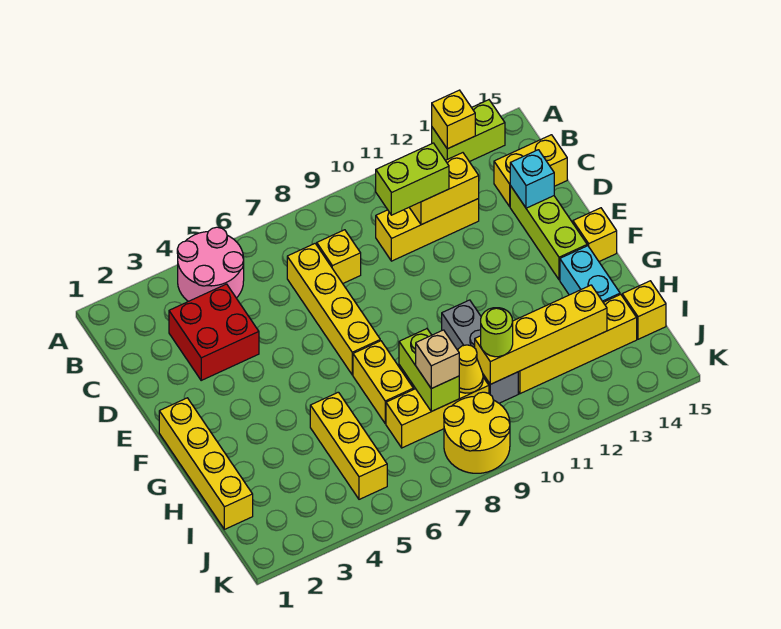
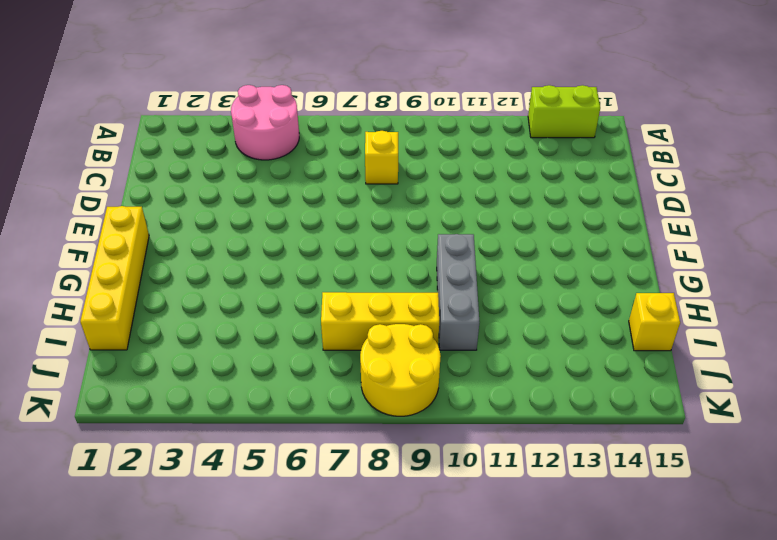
none -> red 2x2 brick [169,284,259,380]
none -> yellow 1x4 brick [287,244,380,375]
none -> yellow 1x3 brick [376,199,479,261]

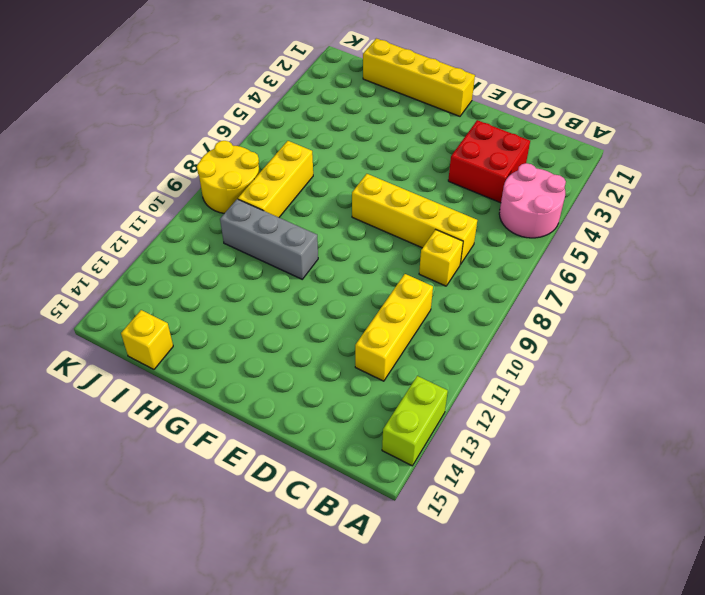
none -> yellow 1x2 brick [494,135,567,207]
none -> lime 1x3 brick [510,186,587,280]
none -> yellow 1x1 brick [573,208,617,261]

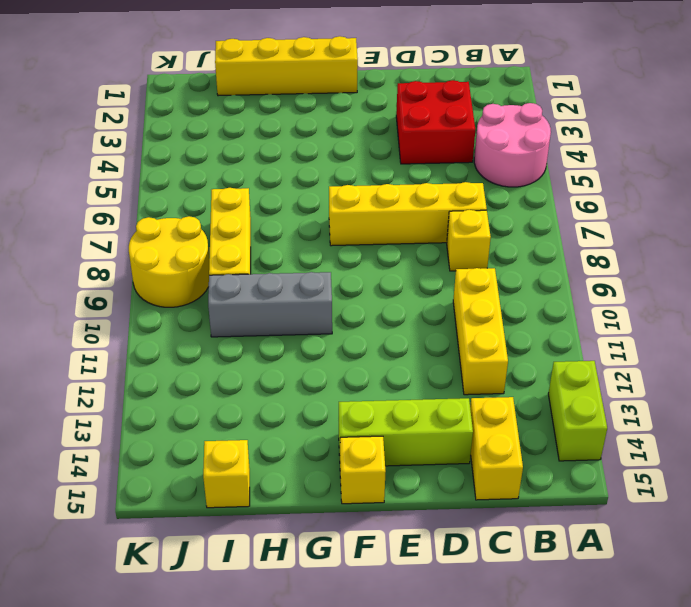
none -> yellow 1x2 brick [353,341,413,424]
none -> cyan 1x2 brick [560,246,620,302]
none -> yellow 1x3 brick [310,392,387,499]

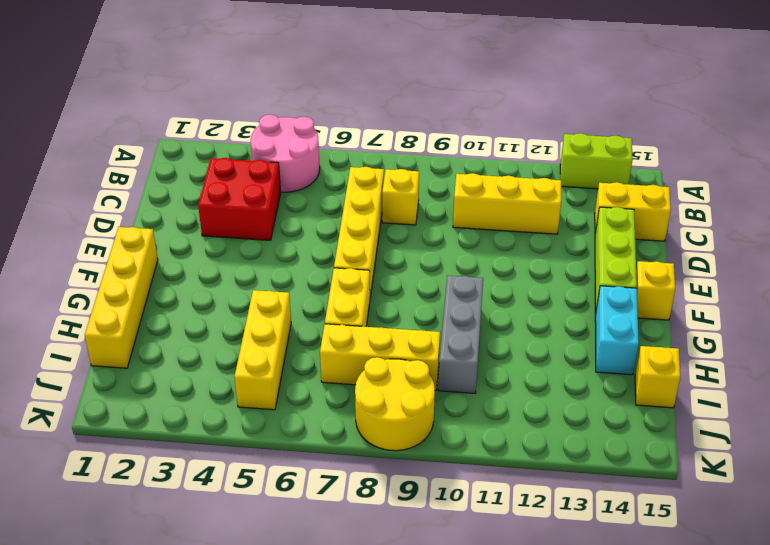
none -> yellow 1x4 brick [518,294,637,394]
none -> yellow 1x1 brick [432,90,475,149]
none -> yellow 1x2 brick [409,153,479,225]

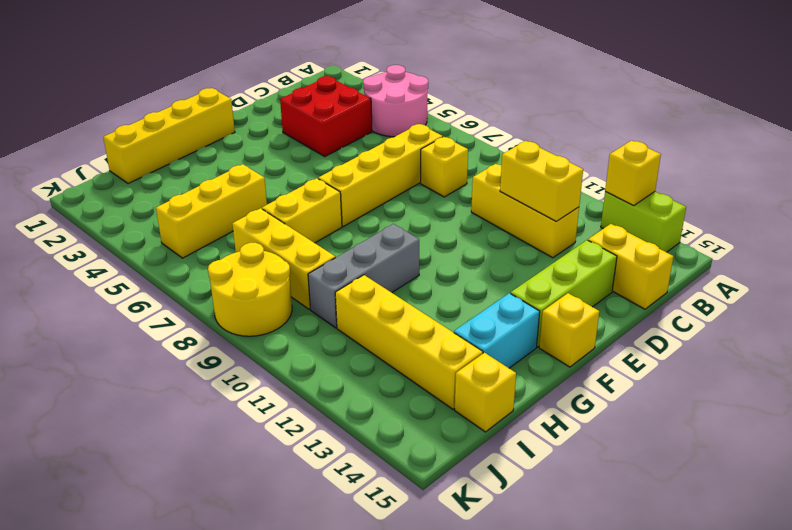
none -> cyan 1x1 brick [510,150,554,208]
none -> lime 1x2 brick [399,329,459,412]
none -> yellow 1x1 cone [458,345,483,393]

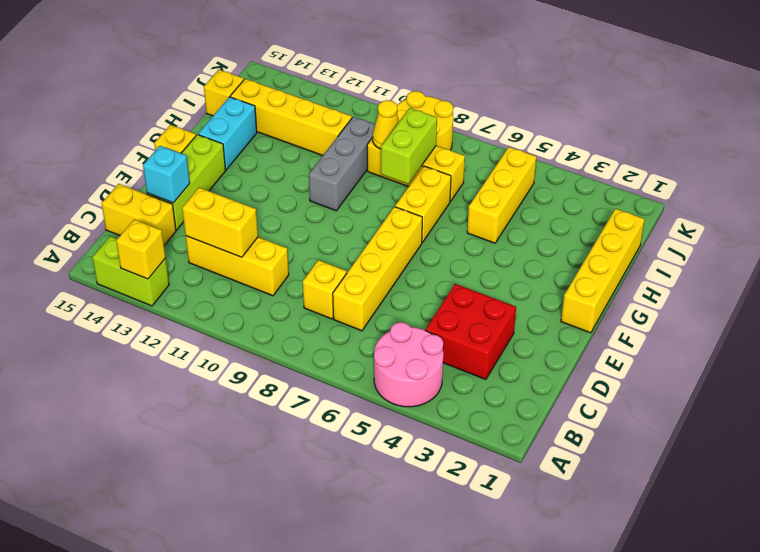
none -> yellow 1x4 brick [475,285,607,384]
none -> lime 1x2 brick [376,143,449,215]
none -> tan 1x1 brick [416,330,459,389]

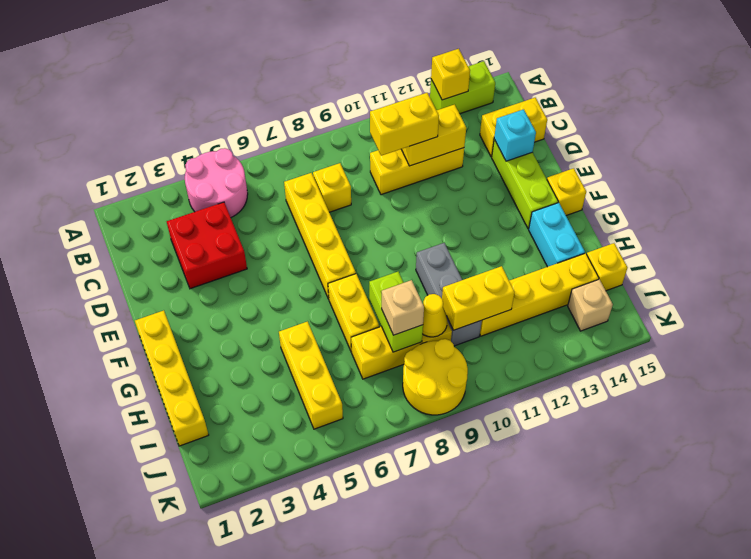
yellow 1x2 brick [370,93,439,156] -> lime 1x2 brick [376,143,449,215]
yellow 1x2 brick [442,266,515,330] -> yellow 1x4 brick [475,285,607,384]
tan 1x1 brick [568,279,613,331] -> none
none -> lime 1x1 round brick [481,308,513,357]

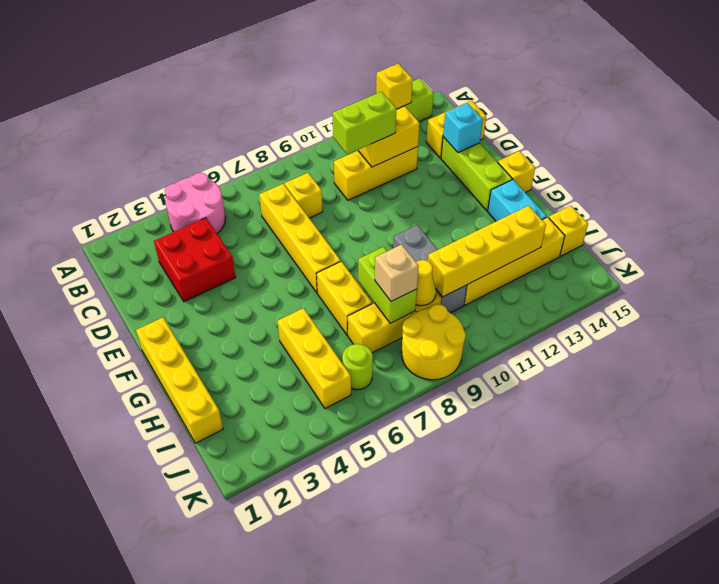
lime 1x1 round brick [342,344,373,390] -> lime 1x1 round brick moved to [481,308,513,357]

